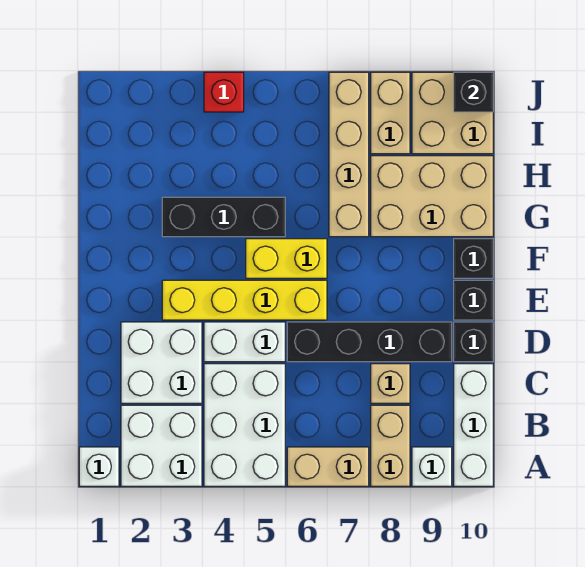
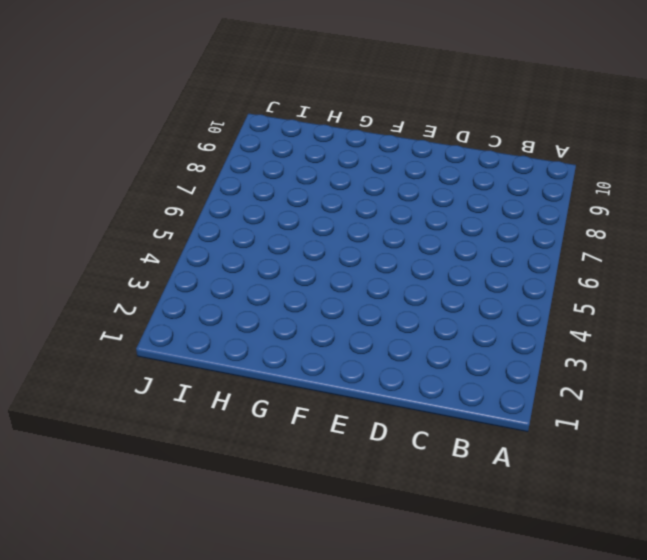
none -> white 1x1 brick [79,447,119,486]
none -> white 2x2 brick [121,405,202,486]
none -> white 2x3 brick [204,364,285,486]

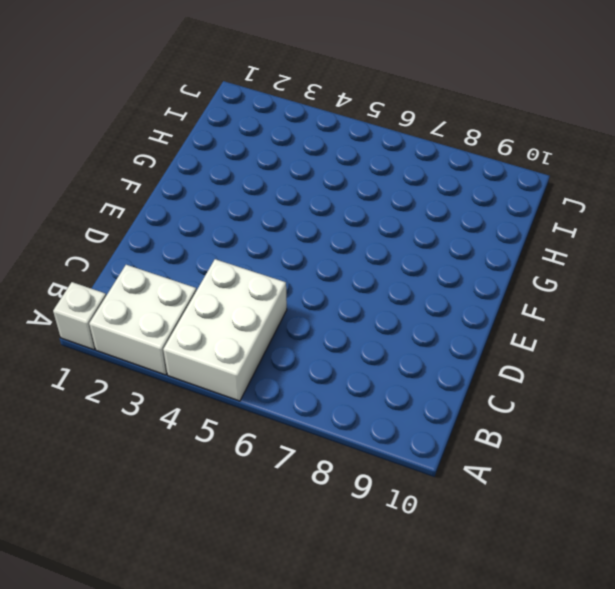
none -> tan 1x2 brick [287,447,369,486]
none -> tan 1x2 brick [371,405,410,486]
none -> white 1x1 brick [412,447,452,486]

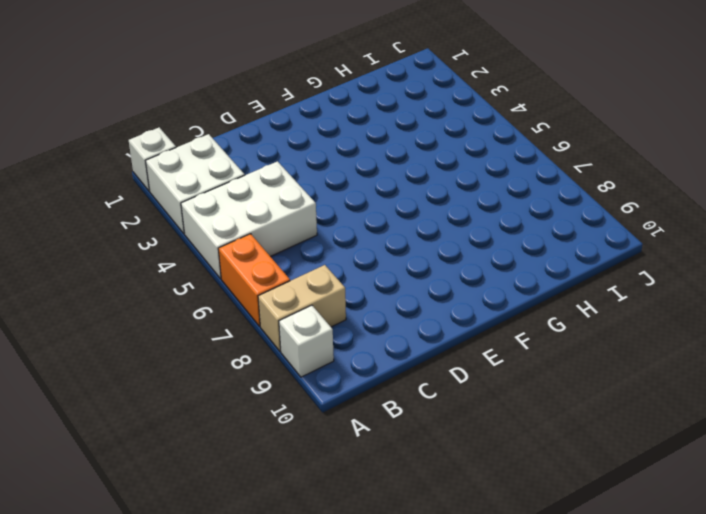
orange 1x2 brick [218,234,290,326] -> tan 1x2 brick [287,447,369,486]
none -> white 1x3 brick [454,364,493,486]
none -> white 2x2 brick [121,322,202,403]
none -> tan 1x1 brick [371,364,410,403]

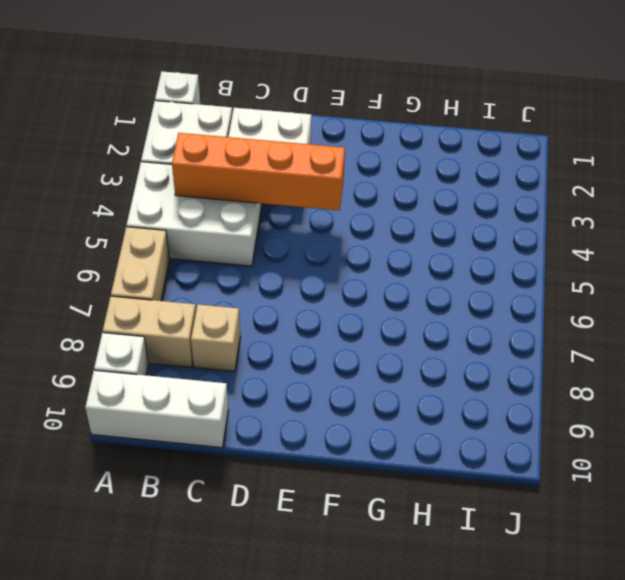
orange 1x4 brick [172,133,345,211] -> none
none -> white 1x2 brick [204,322,285,362]
none -> black 1x4 brick [287,322,452,362]
none -> black 1x1 brick [454,322,493,362]

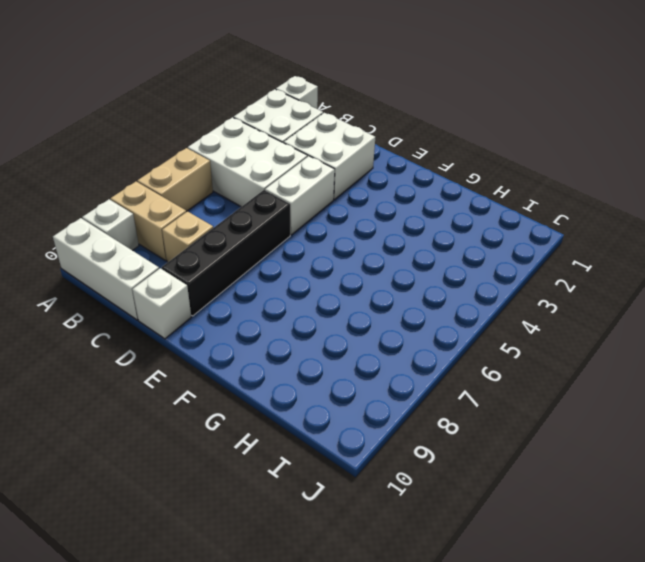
white 1x1 brick [132,268,191,339] -> black 1x1 brick [454,322,493,362]
none -> yellow 1x4 brick [162,280,327,320]
none -> black 1x1 brick [454,280,493,320]
none -> yellow 1x2 brick [246,239,327,278]

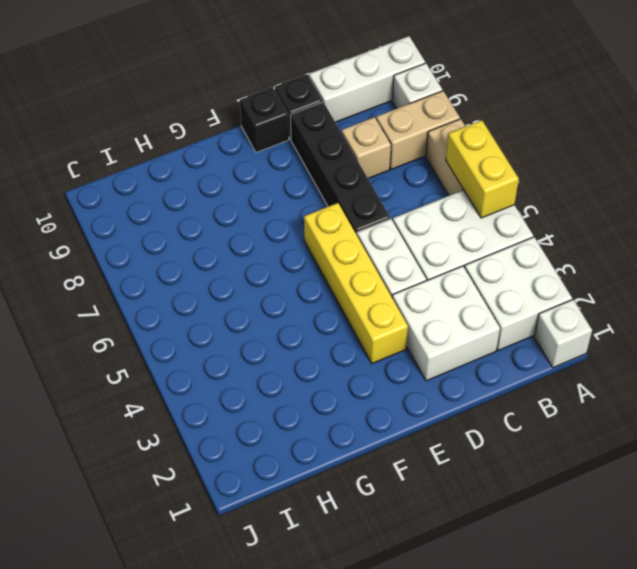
yellow 1x2 brick [446,120,519,218] -> yellow 1x2 brick moved to [246,239,327,278]
none -> black 1x1 brick [454,239,493,278]
none -> black 1x3 brick [162,197,285,237]
none -> tan 1x4 brick [329,72,369,237]

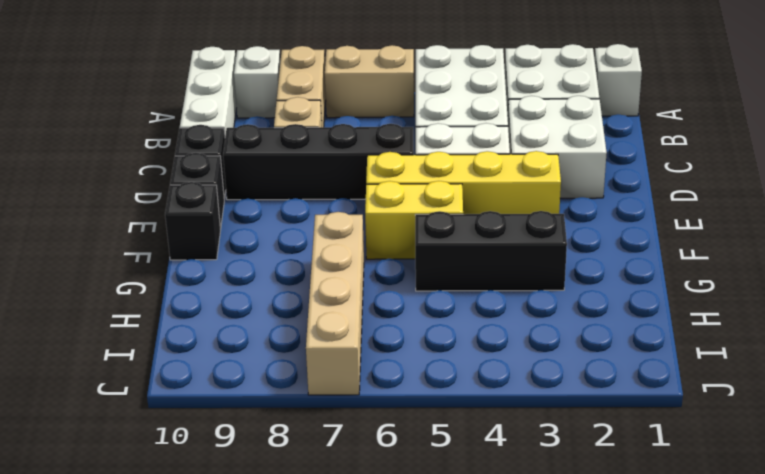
none -> tan 2x3 brick [371,156,493,237]
none -> tan 1x2 brick [371,72,410,154]
none -> tan 2x2 brick [412,72,493,154]

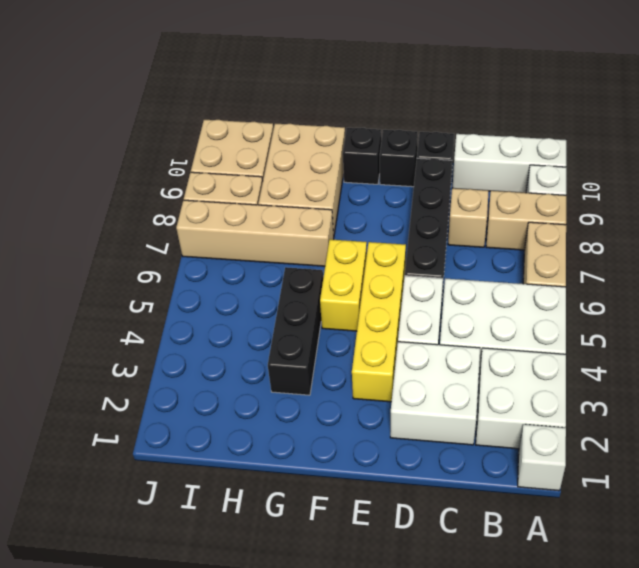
none -> red 1x1 brick [204,72,244,112]
none -> black 1x1 brick [454,72,493,112]

